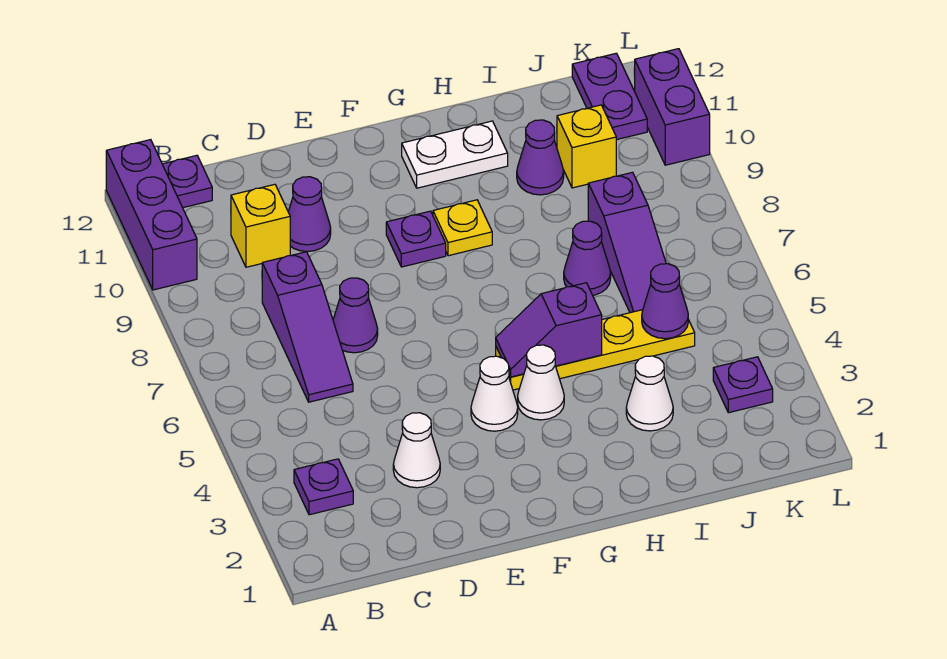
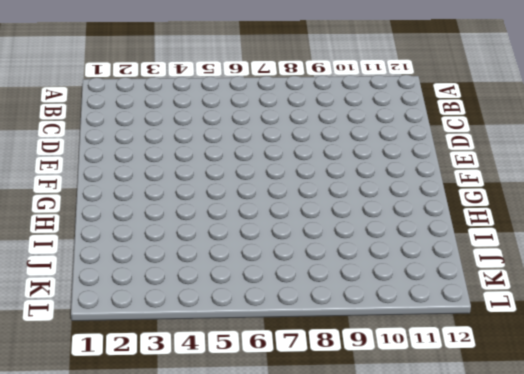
none -> purple 1x3 brick [106,140,197,290]
none -> purple 1x1 plate [294,459,353,515]
none -> purple 1x1 plate [162,155,212,208]

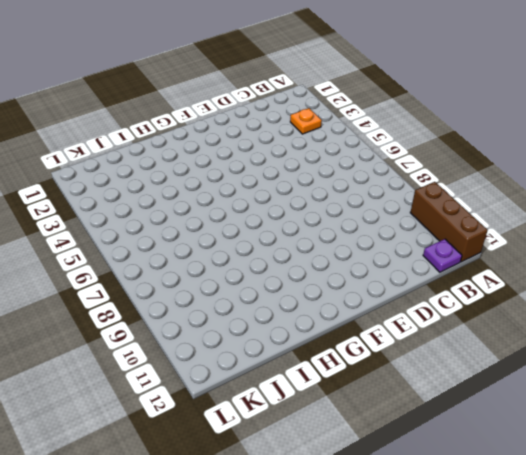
brown 1x3 brick [410,182,488,262] -> purple 1x3 brick [106,140,197,290]
orange 1x1 plate [290,108,322,134] -> purple 1x1 plate [294,459,353,515]
none -> purple 1x3 slope [262,252,353,402]
none -> yellow 1x1 brick [231,184,290,267]
none -> white 1x1 cone [393,413,440,488]

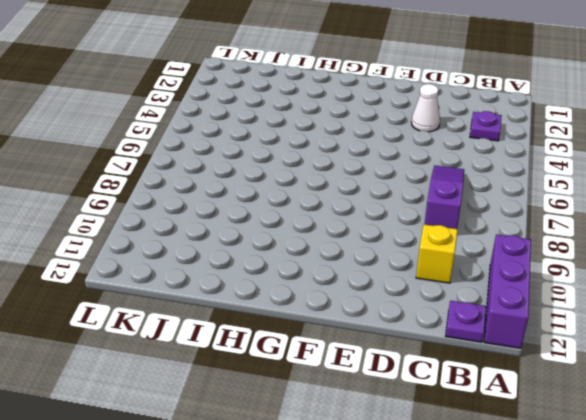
none -> purple 1x1 cone [333,278,378,353]
none -> purple 1x1 cone [288,177,331,252]
none -> white 1x1 cone [471,356,518,431]

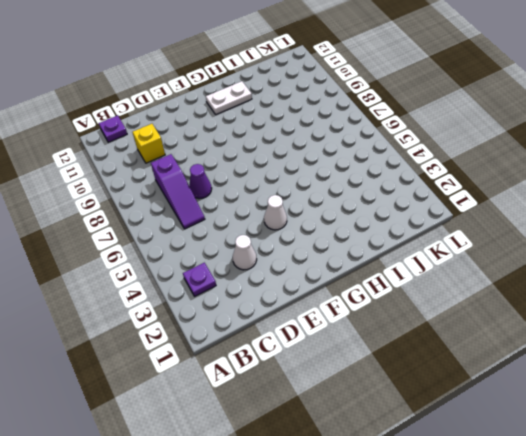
none -> purple 1x3 brick [106,140,197,290]
none -> purple 1x1 cone [288,177,331,252]
none -> purple 1x1 plate [386,211,446,267]

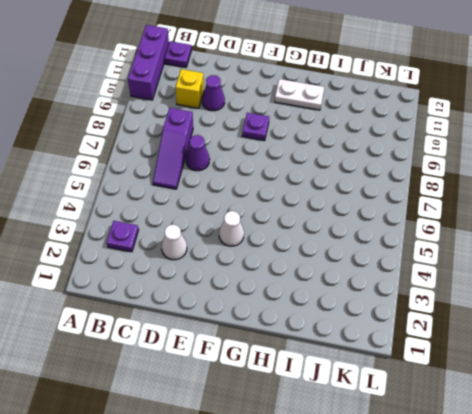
none -> white 1x1 cone [518,345,564,420]
none -> yellow 1x4 plate [496,310,695,390]
none -> yellow 1x1 plate [433,200,492,256]

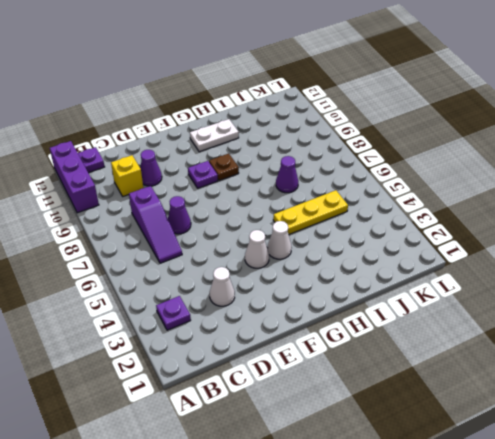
brown 1x1 plate [209,154,239,181] -> yellow 1x1 plate [433,200,492,256]
yellow 1x3 plate [273,190,348,234] -> yellow 1x4 plate [496,310,695,390]
none -> white 1x1 cone [626,356,673,431]
none -> purple 1x1 cone [517,120,564,195]
none -> purple 1x3 slope [588,172,666,313]

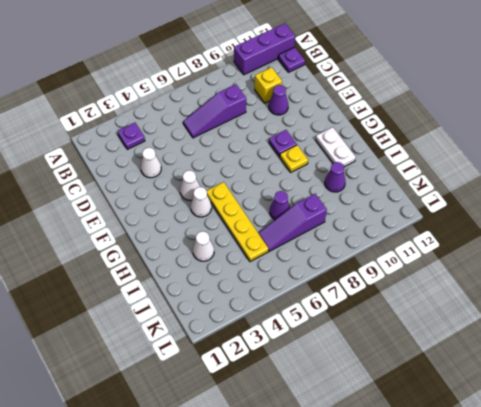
none -> purple 1x1 cone [333,278,378,353]
none -> yellow 1x1 brick [557,105,616,188]
none -> purple 1x1 plate [713,357,773,413]

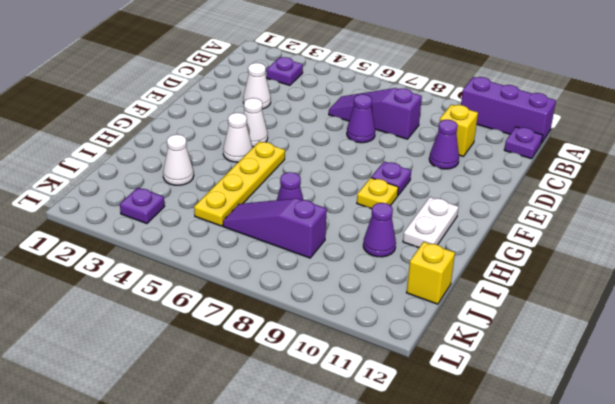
yellow 1x1 brick [407,242,455,304] -> yellow 1x1 brick moved to [557,105,616,188]
none -> purple 1x2 plate [572,53,647,140]
none -> purple 1x2 brick [635,49,710,165]
none -> purple 1x2 slope [496,283,602,377]

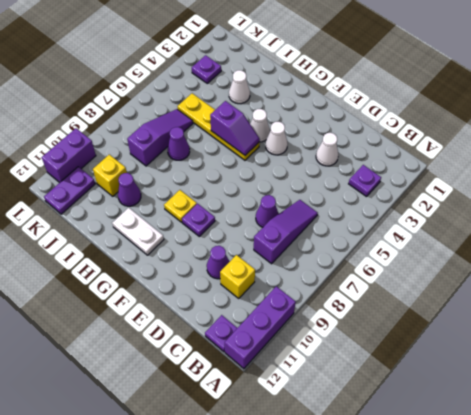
none -> purple 1x1 cone [642,264,688,339]

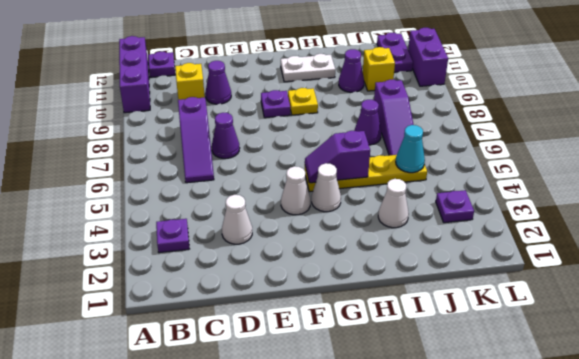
cyan 1x1 cone [396,125,425,173] -> purple 1x1 cone [642,264,688,339]

